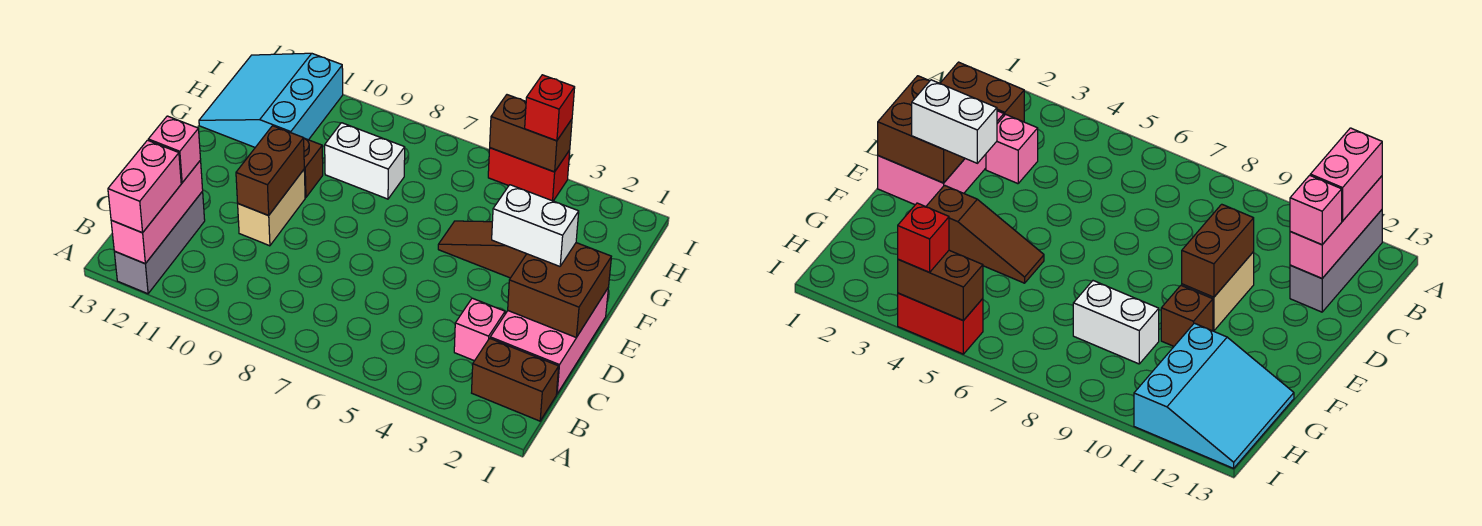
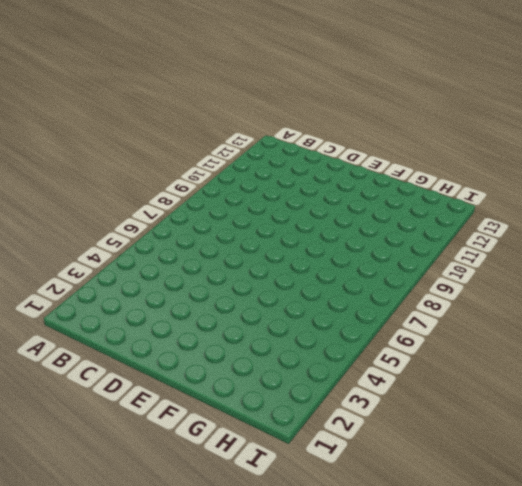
none -> grey 1x3 brick [114,191,205,294]
none -> brown 1x2 brick [472,338,559,421]
none -> pink 2x3 brick [490,289,608,394]

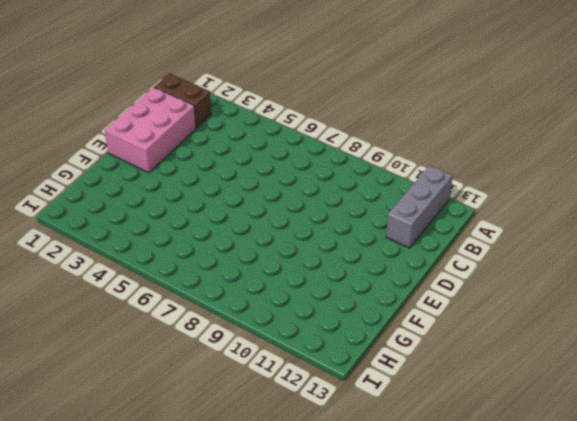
none -> pink 1x1 brick [454,298,505,361]
none -> tan 1x2 brick [238,170,305,246]
none -> brown 1x3 slope [438,221,526,278]

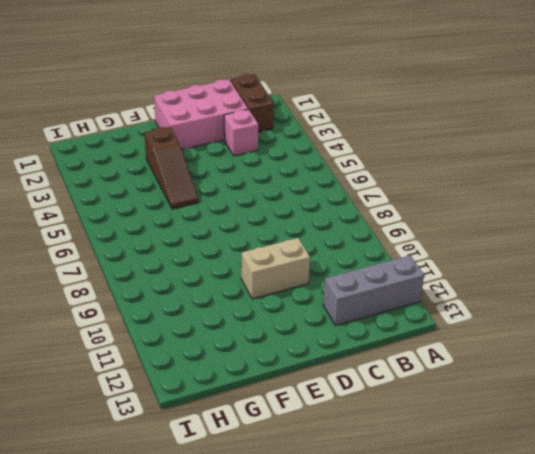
none -> brown 1x1 brick [304,138,323,198]
none -> white 1x2 brick [325,123,405,199]
none -> cyan 3x3 slope [199,53,343,147]

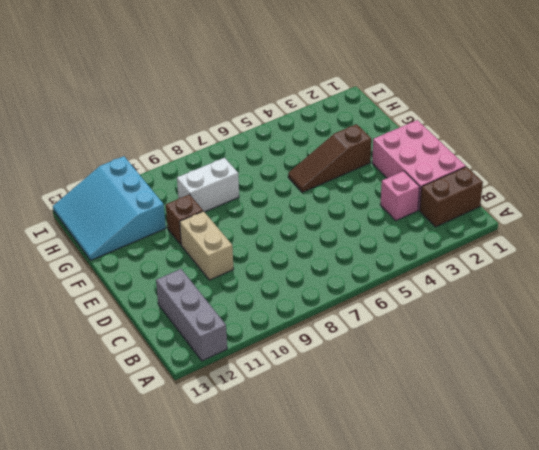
none -> red 1x2 brick [488,148,570,201]
none -> pink 1x3 brick [111,160,203,264]
none -> brown 2x2 brick [508,243,611,337]

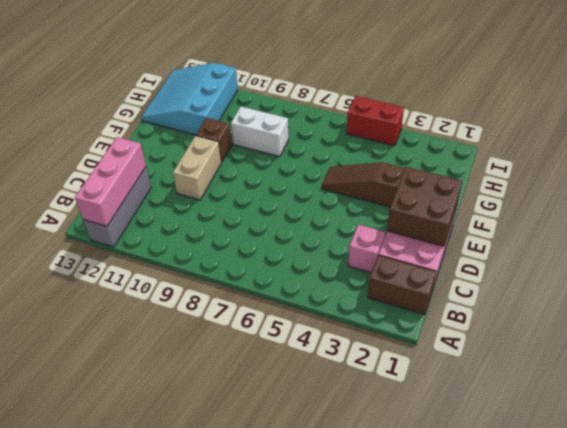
none -> brown 1x2 brick [236,126,304,215]
none -> brown 1x2 brick [490,95,572,172]
none -> pink 1x2 brick [108,140,181,233]

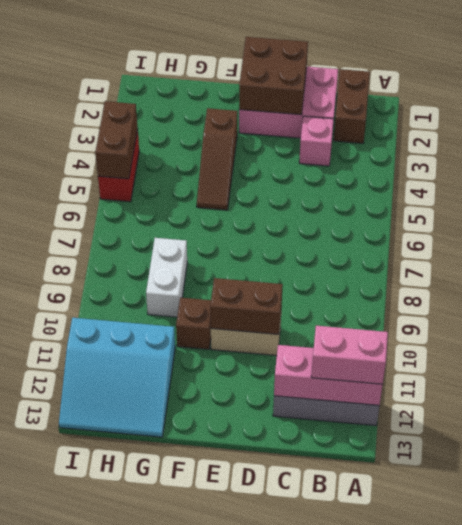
none -> pink 1x1 brick [148,116,201,183]
none -> white 1x2 brick [492,185,579,266]
none -> red 1x1 brick [525,75,575,141]

